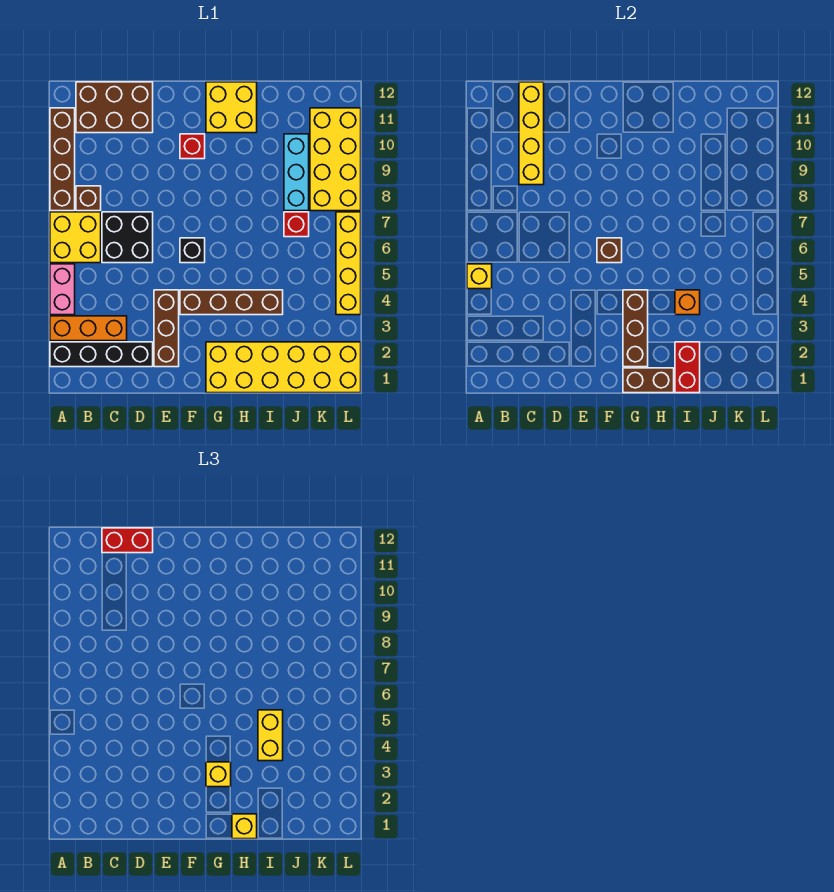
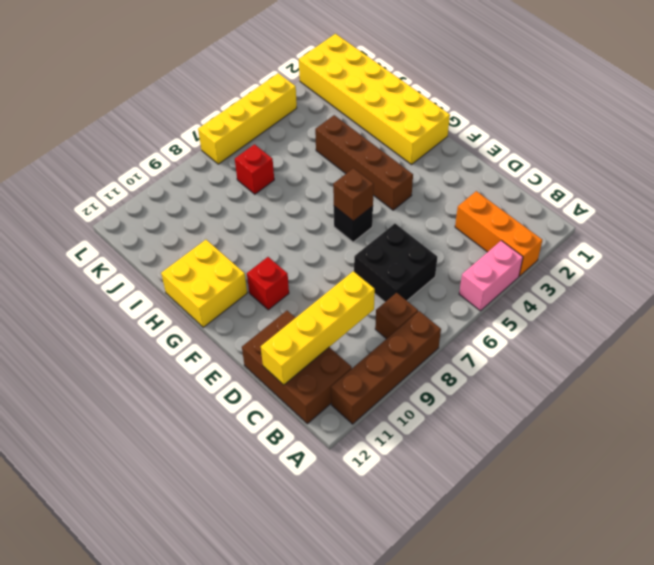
none -> black 1x4 brick [50,342,153,367]
none -> yellow 2x2 brick [50,212,101,263]
none -> brown 1x3 brick [154,290,179,367]

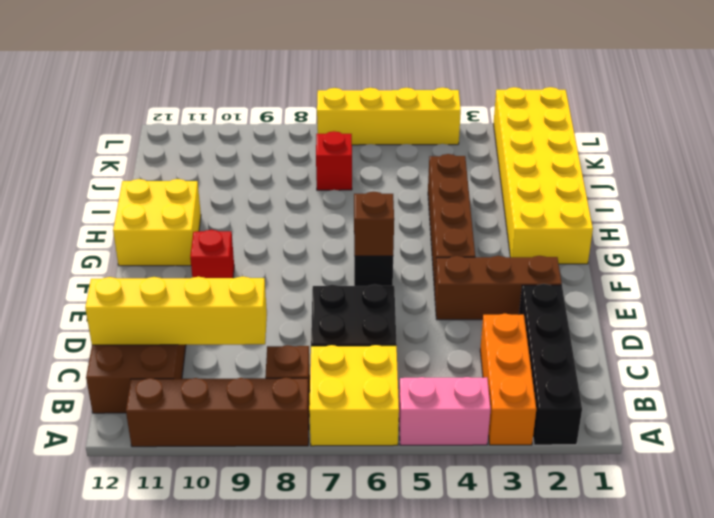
none -> cyan 1x3 brick [284,134,309,211]
none -> yellow 2x4 brick [310,108,361,211]
none -> yellow 1x1 brick [467,264,492,289]

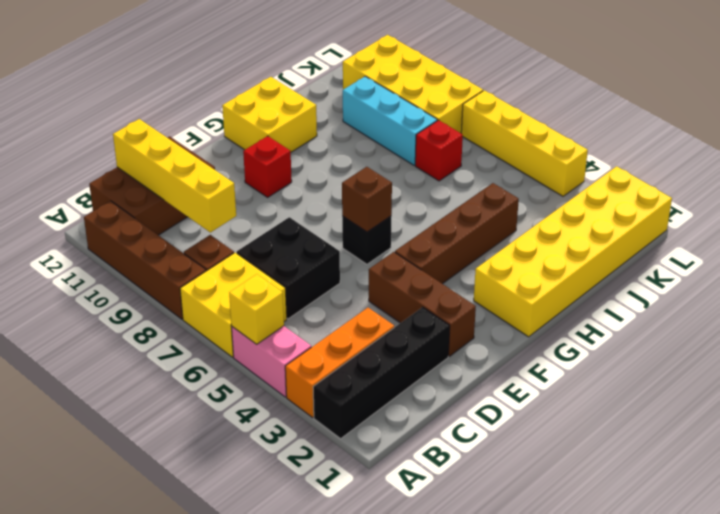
none -> brown 1x2 brick [623,368,674,393]
none -> brown 1x3 brick [623,290,648,367]
none -> red 1x2 brick [675,342,700,393]

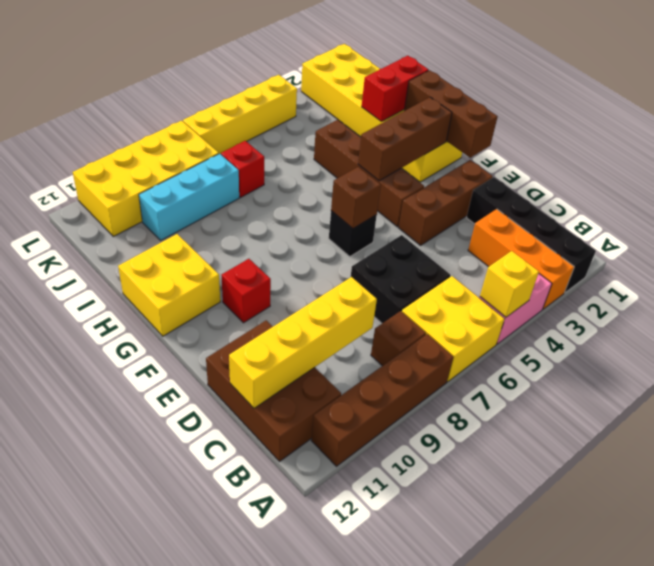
brown 1x3 brick [404,70,498,158] -> brown 1x2 brick [623,368,674,393]
none -> orange 1x1 brick [675,290,700,315]
none -> red 1x2 brick [102,528,153,553]
none -> yellow 1x1 brick [206,762,231,787]

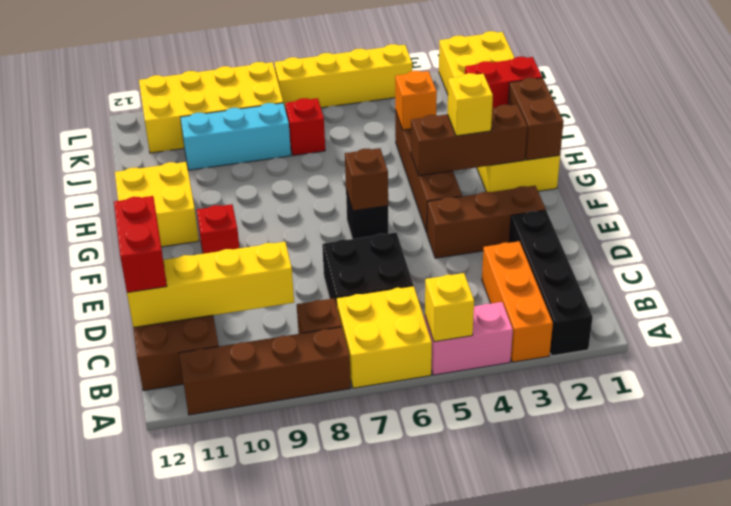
none -> yellow 1x1 brick [232,814,257,839]
none -> yellow 1x2 brick [258,710,283,761]

